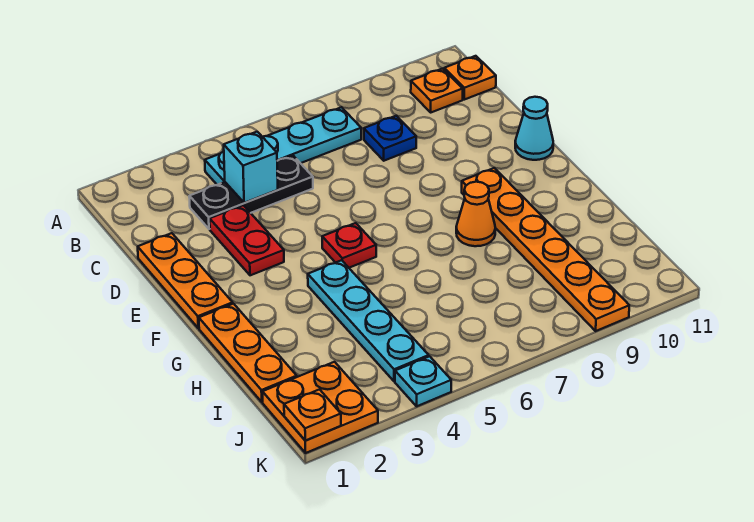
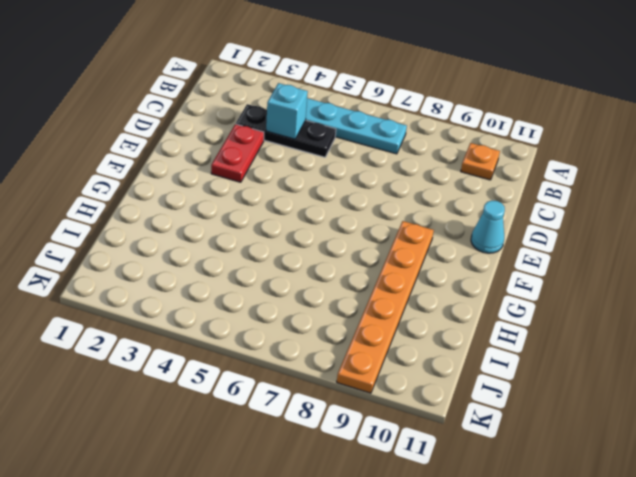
none -> orange 1x1 plate [444,56,496,100]
none -> blue 1x1 plate [364,116,416,161]
none -> orange 1x3 plate [138,233,233,328]

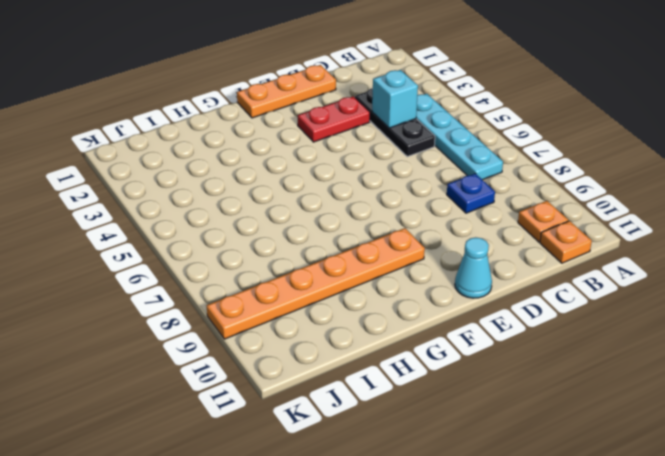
none -> red 1x1 plate [322,223,376,268]
none -> orange 1x3 plate [199,304,297,402]
none -> cyan 1x4 plate [308,260,429,381]

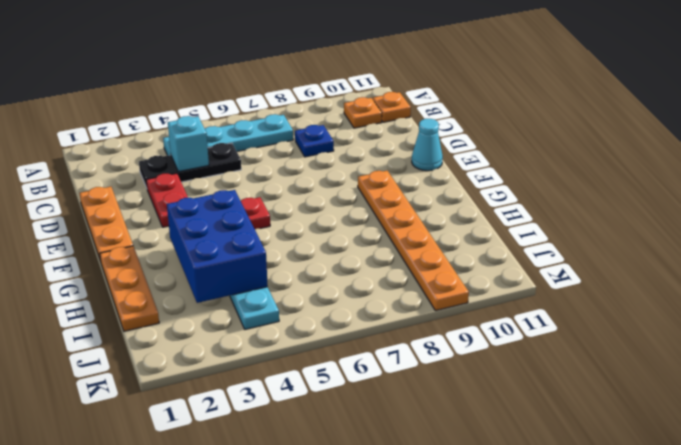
blue 2x3 brick [167,190,268,303] -> none
none -> orange 1x1 cone [456,182,495,246]
none -> orange 2x2 plate [263,362,378,453]
none -> cyan 1x1 plate [395,356,451,406]

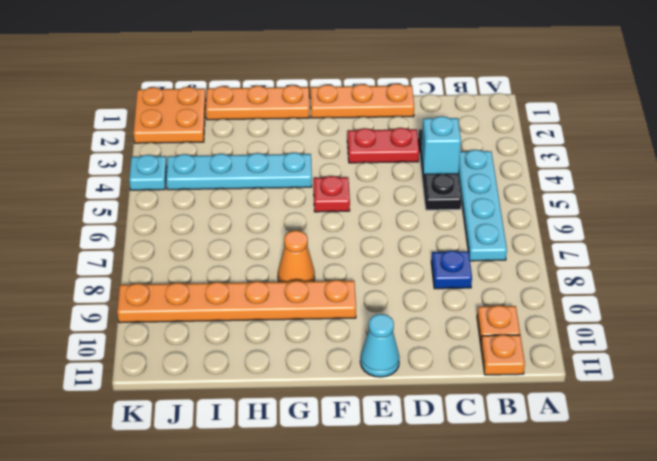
none -> orange 1x1 plate [284,389,341,440]

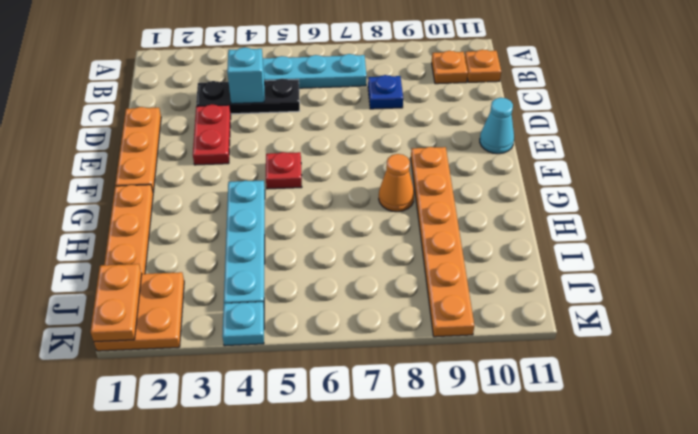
orange 1x2 plate [91,264,142,342] -> orange 1x1 plate [284,389,341,440]

